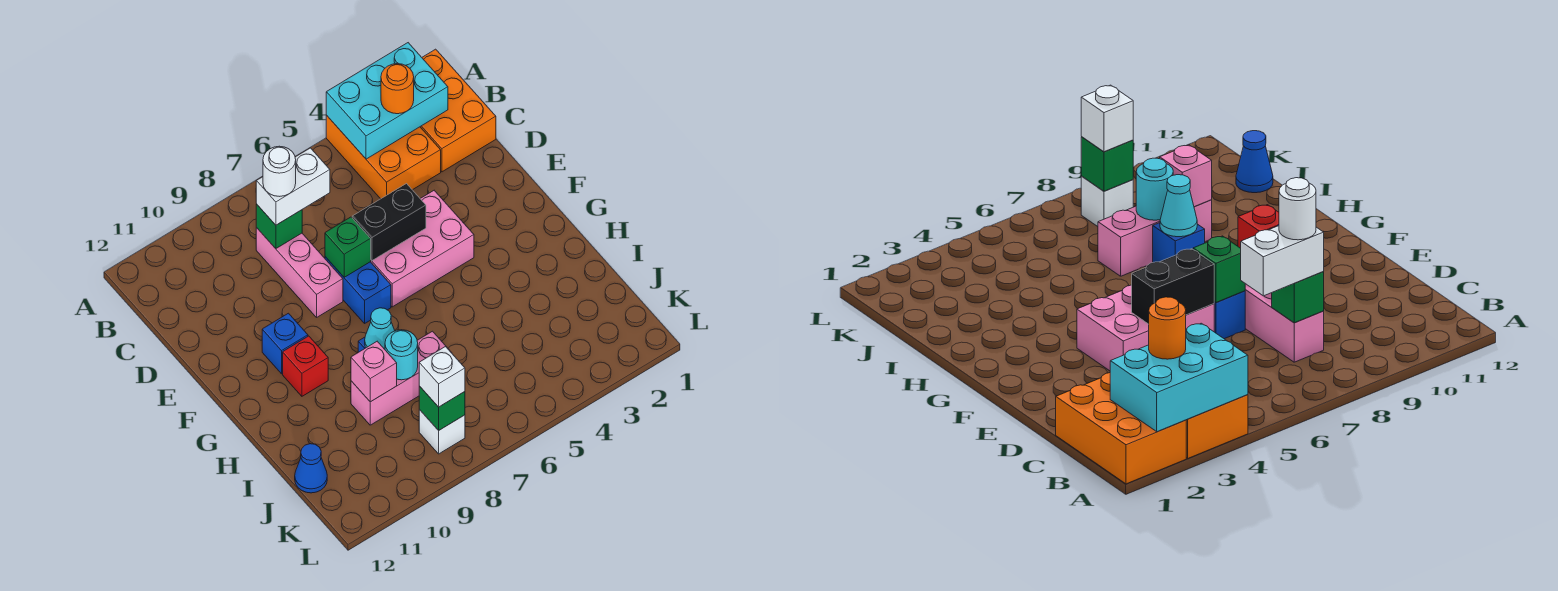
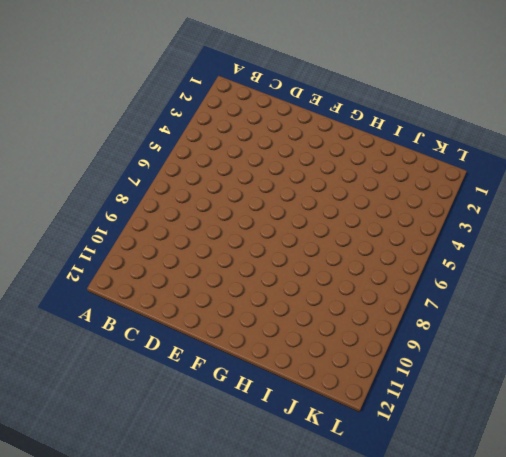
none -> orange 2x3 brick [420,49,496,172]
none -> orange 2x3 brick [326,115,441,199]
none -> pink 1x3 brick [256,228,343,317]

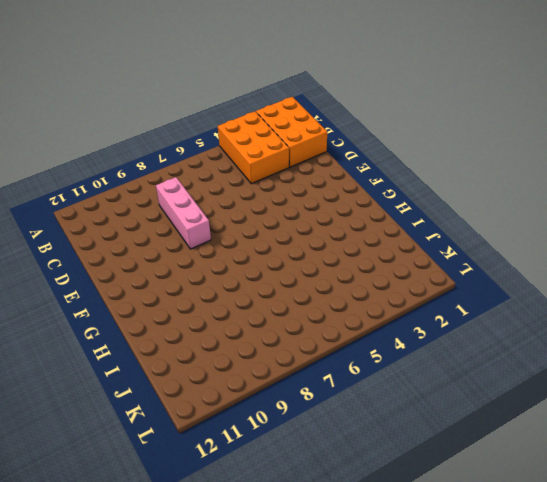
none -> pink 2x3 brick [371,191,474,307]
none -> blue 1x2 brick [325,257,391,323]
none -> blue 1x1 brick [262,313,308,374]

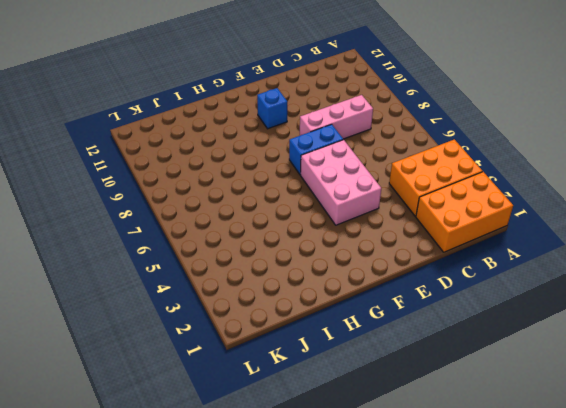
none -> red 1x1 brick [283,336,328,396]
none -> blue 1x1 brick [1153,223,1205,262]
none -> pink 1x3 brick [351,331,452,425]

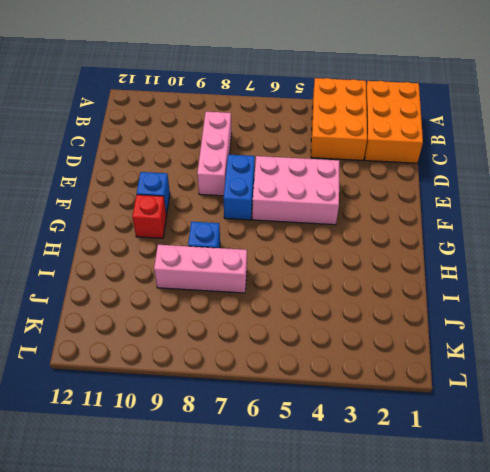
none -> blue 1x1 cone [295,444,327,493]
none -> white 1x1 brick [419,410,465,454]
none -> cyan 2x3 brick [326,43,448,159]

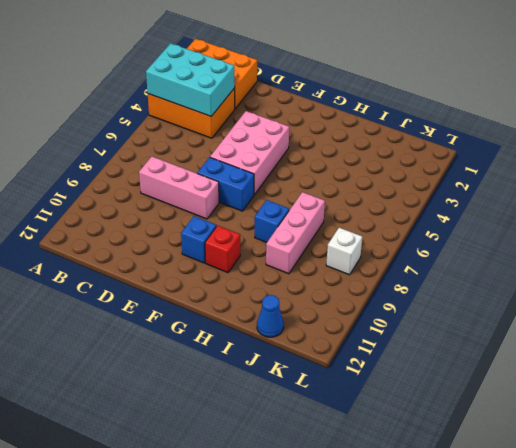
cyan 2x3 brick [146,43,235,116] -> cyan 2x3 brick turned to [326,43,448,159]
none -> green 1x1 brick [256,204,302,249]
none -> black 1x2 brick [352,184,426,261]
none -> green 1x1 brick [325,217,371,277]

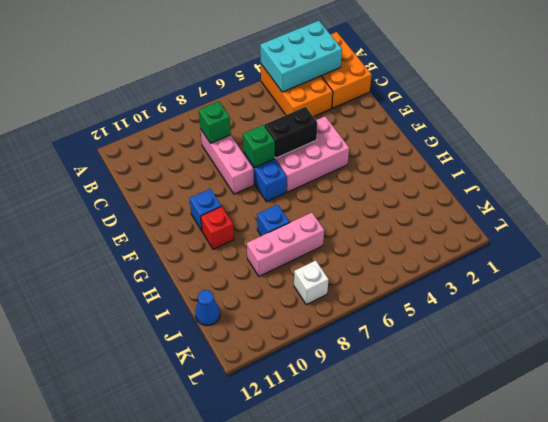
none -> cyan 1x1 cone [365,308,395,349]
none -> cyan 1x1 round brick [385,330,418,380]
none -> pink 1x1 brick [351,341,397,402]

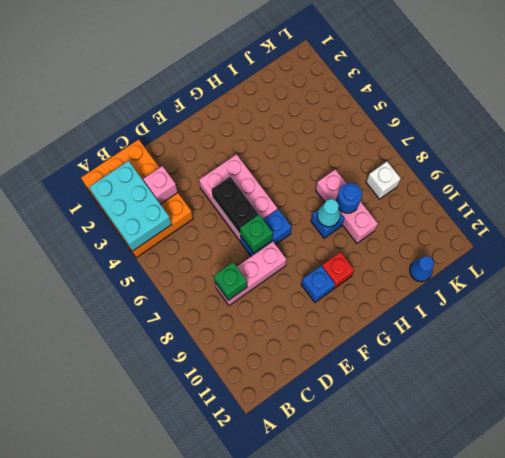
pink 1x1 brick [144,166,178,204] -> pink 1x1 brick moved to [351,341,397,402]
blue 1x1 round brick [337,183,362,213] -> cyan 1x1 round brick [385,330,418,380]
none -> green 1x1 brick [419,386,465,431]
none -> orange 1x1 round brick [381,64,414,114]
none -> white 1x2 brick [256,148,330,225]

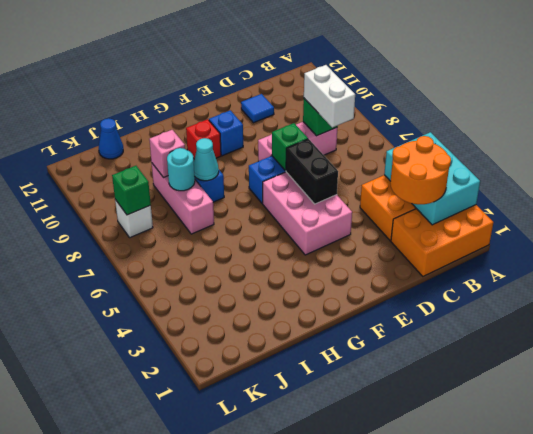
orange 2x2 round brick [390,136,451,204] -> orange 1x1 round brick [381,64,414,114]
blue 1x1 tile [241,94,274,123] -> none
none -> white 1x1 brick [419,347,465,407]
none -> white 1x1 round brick [263,146,296,196]

